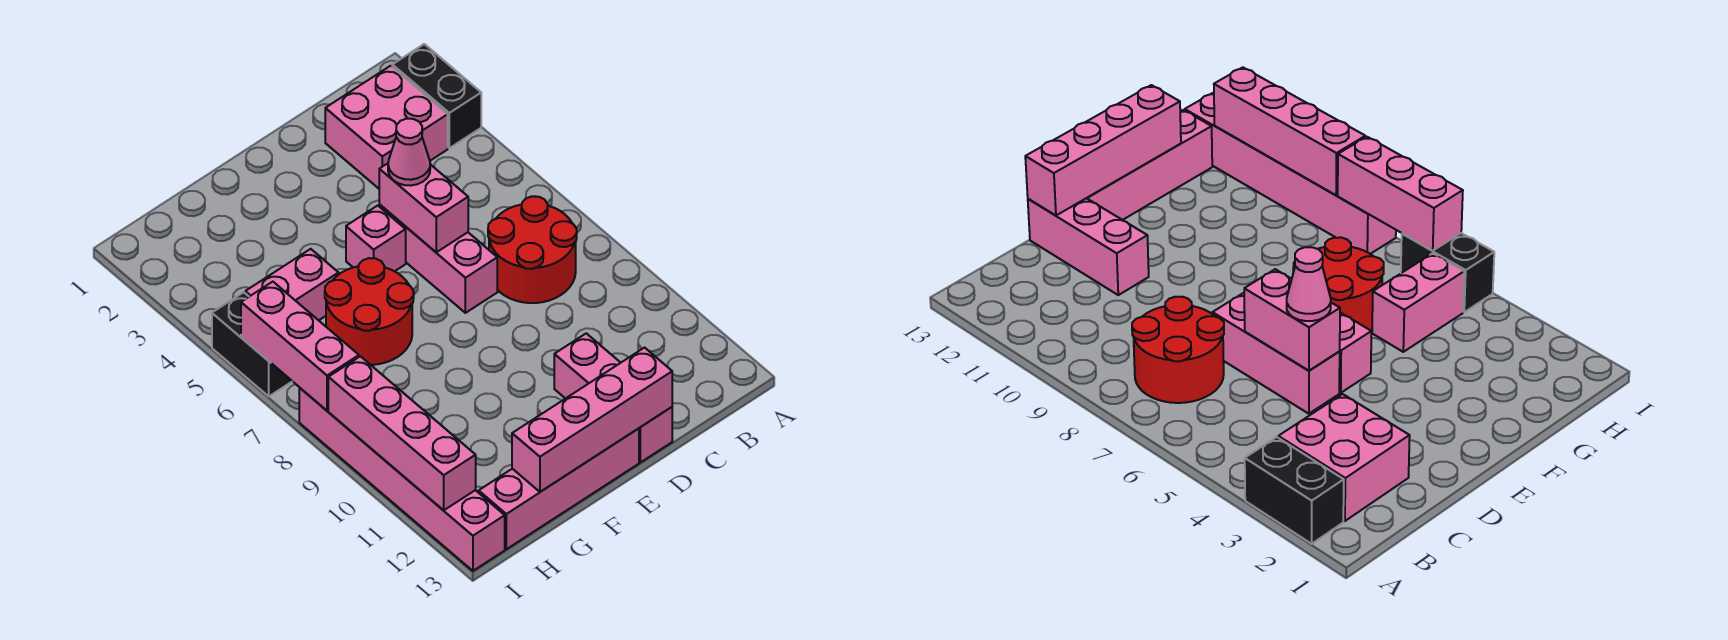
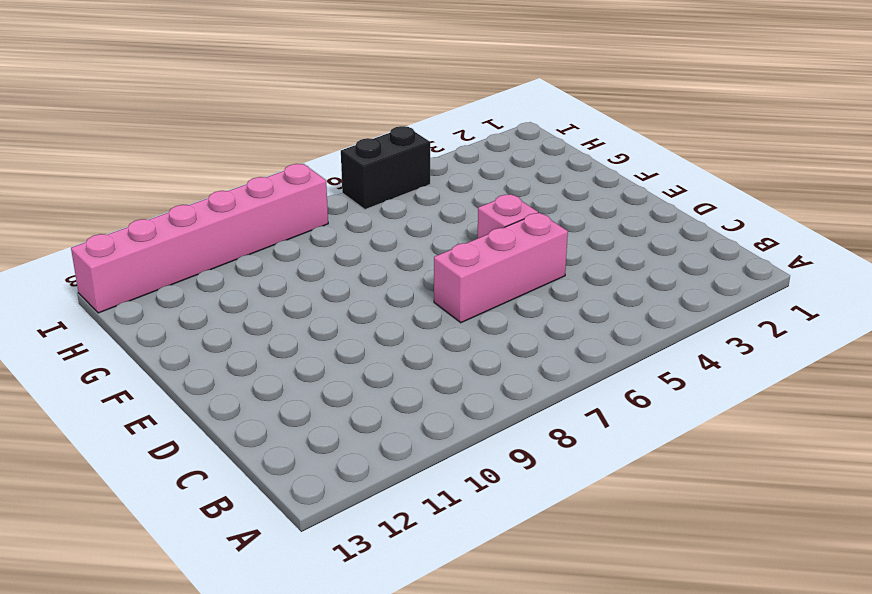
none -> black 1x2 brick [392,44,481,148]
none -> pink 2x2 brick [325,66,448,189]
none -> red 2x2 round brick [488,196,577,303]

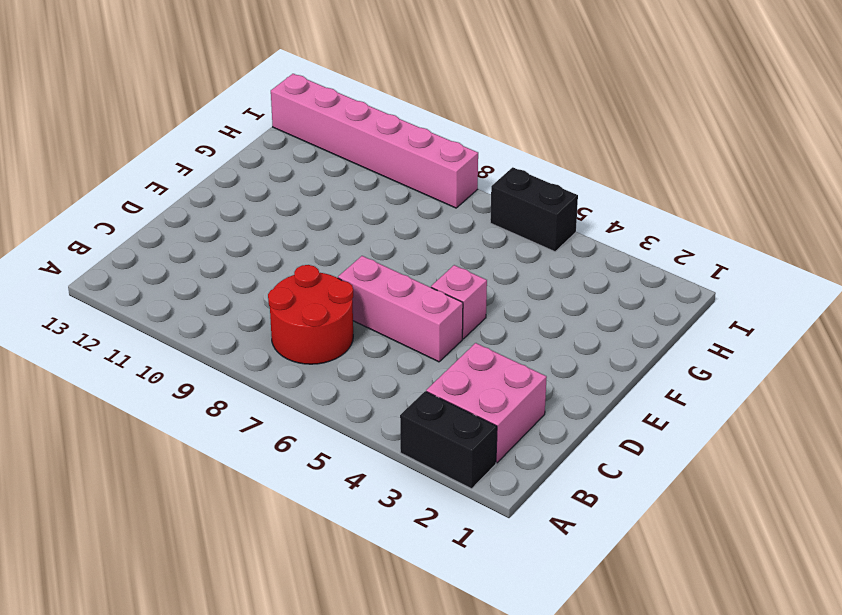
none -> pink 1x3 brick [554,333,672,462]
none -> pink 1x4 brick [479,428,639,549]
none -> red 2x2 round brick [325,258,414,365]

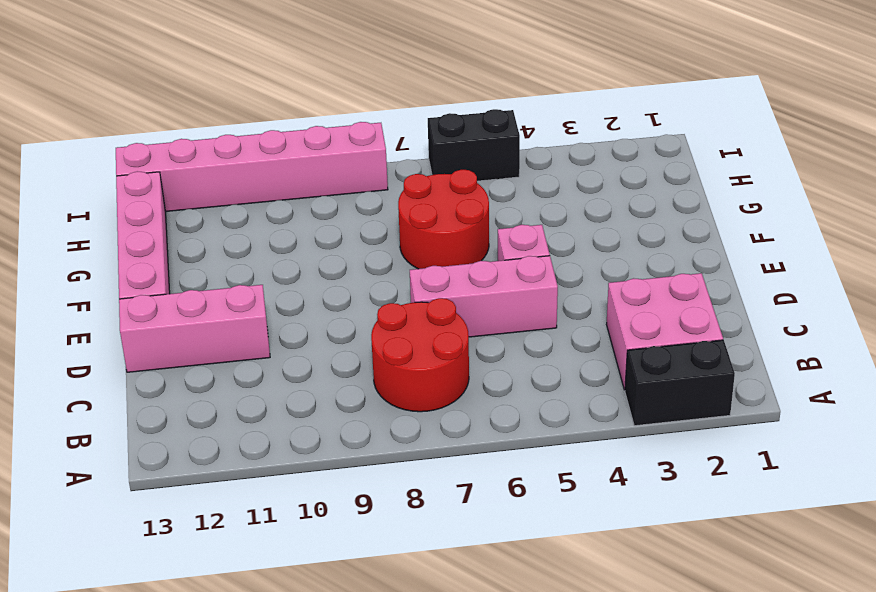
none -> pink 1x2 brick [245,249,339,320]
none -> pink 1x2 brick [379,163,468,252]
none -> pink 1x4 brick [512,348,672,492]

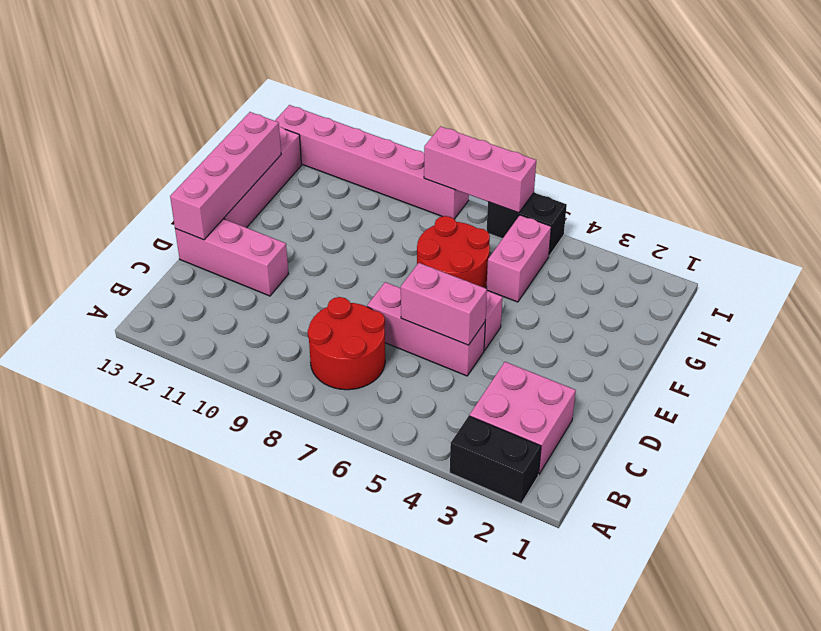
none -> pink 1x4 brick [328,356,476,510]
none -> pink 1x1 cone [388,119,430,186]

